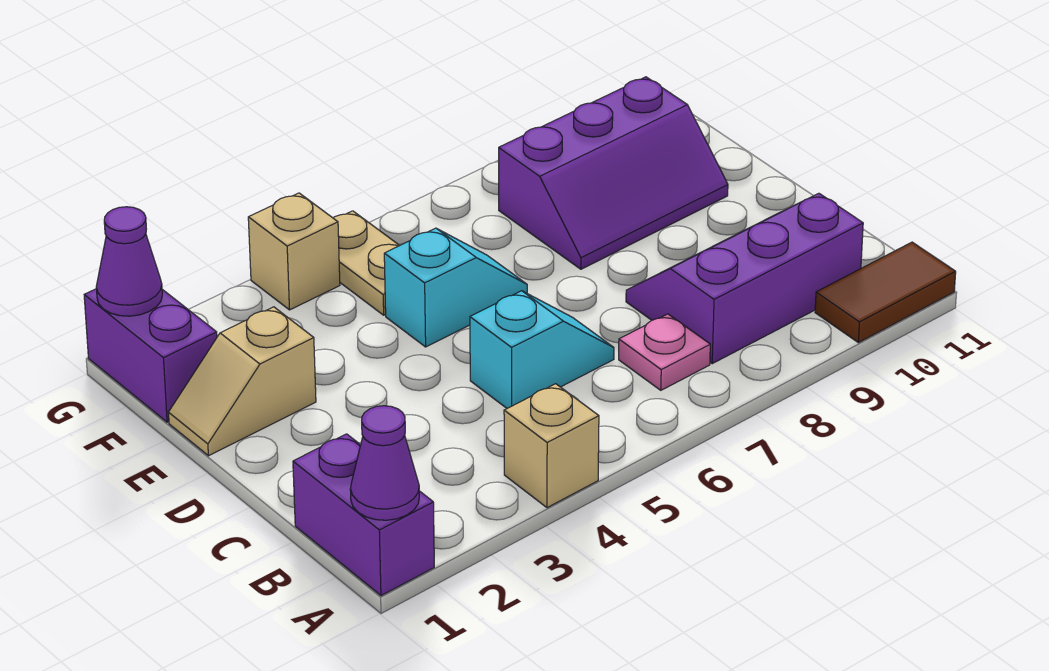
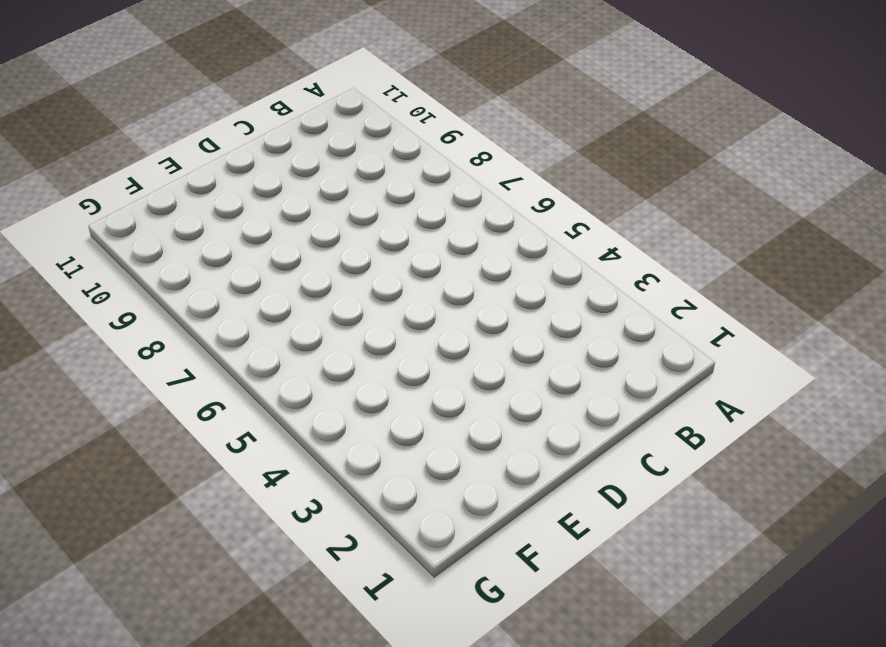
none -> purple 1x2 brick [293,434,434,596]
none -> tan 1x1 brick [504,384,599,508]
none -> brown 1x2 tile [815,242,956,343]

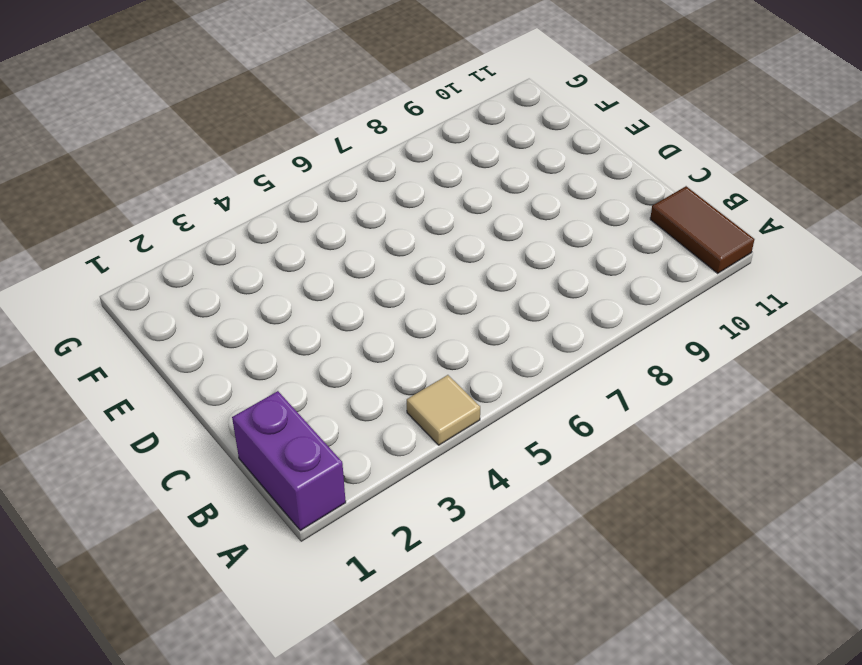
tan 1x1 tile [407,375,480,445] -> tan 1x1 brick [504,384,599,508]
brown 1x2 tile [650,186,755,273] -> brown 1x2 tile turned to [815,242,956,343]
none -> pink 1x1 plate [619,314,710,390]
none -> purple 2x3 slope [626,193,863,364]
none -> cyan 1x2 slope [470,291,614,408]

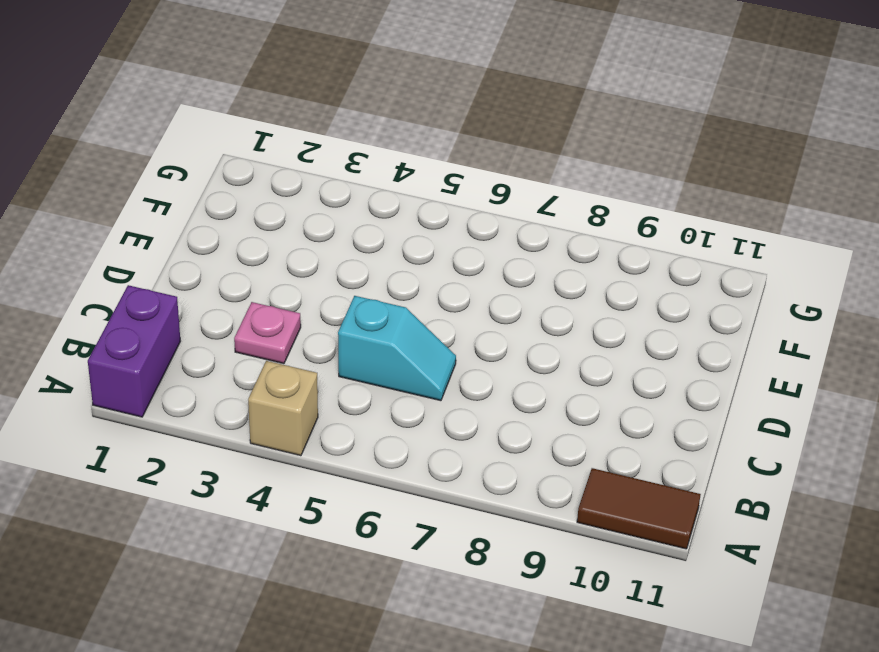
pink 1x1 plate [234,302,301,364] -> pink 1x1 plate moved to [619,314,710,390]
none -> purple 2x3 slope [626,193,863,364]
none -> tan 1x2 slope [168,307,316,456]
none -> cyan 1x2 slope [384,228,527,347]

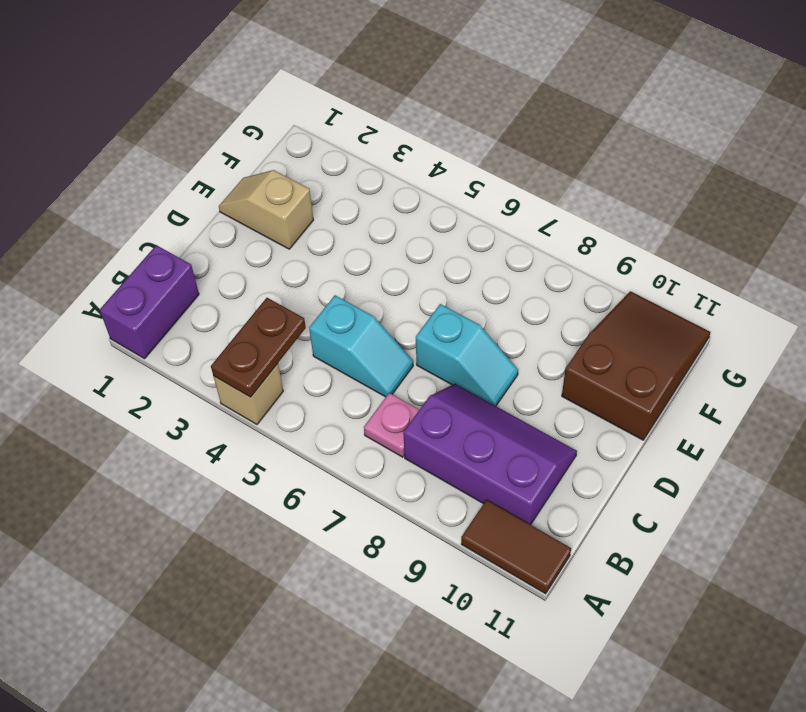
brown 1x2 plate [211,298,306,397] -> none
cyan 1x2 slope [416,304,518,406] -> cyan 1x2 slope moved to [384,228,527,347]
brown 2x3 slope [562,291,710,440] -> purple 2x3 slope [499,77,728,269]
none -> purple 1x2 brick [84,289,217,422]
none -> tan 1x2 plate [334,211,400,315]
none -> tan 1x1 brick [248,193,340,310]

